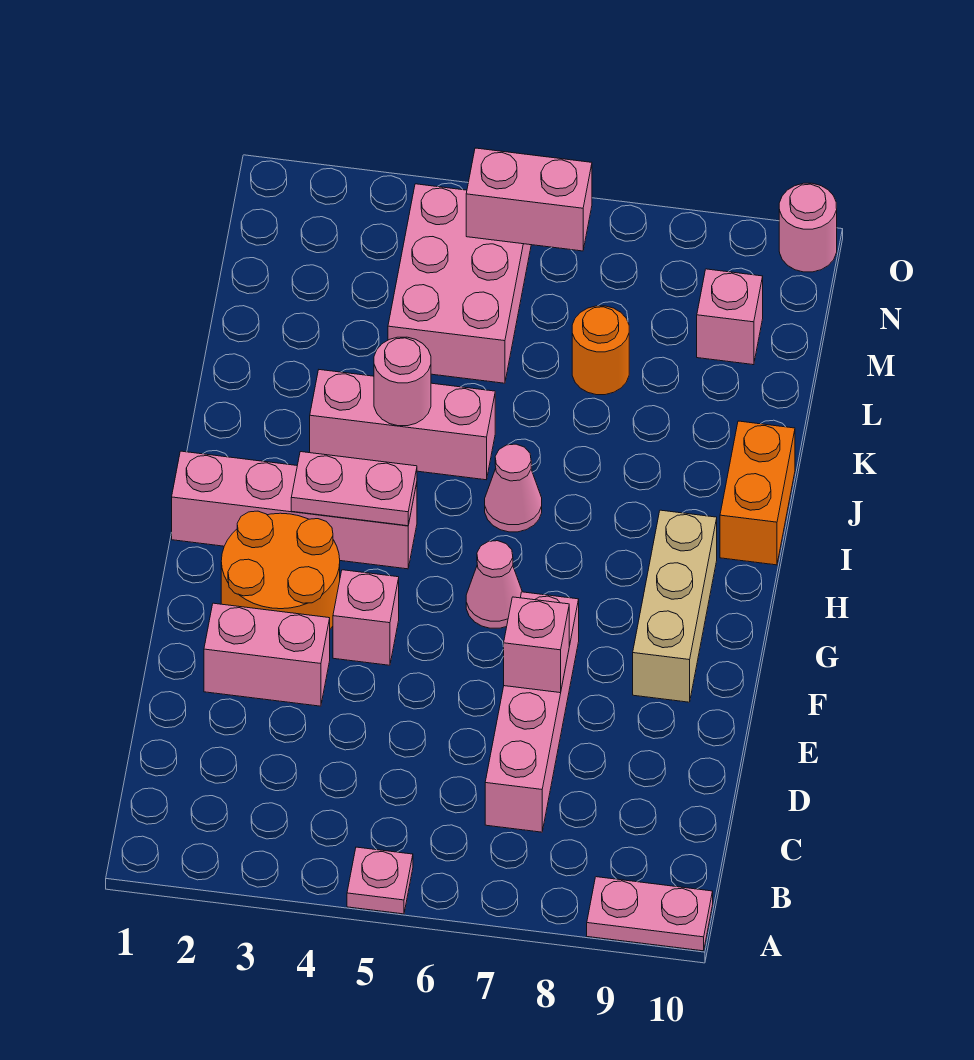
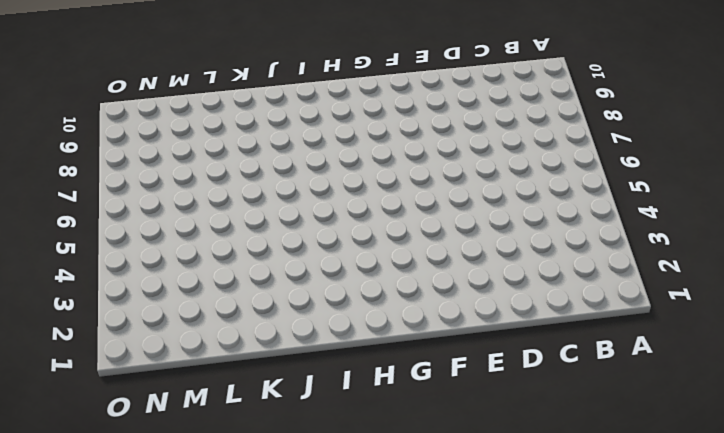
none -> pink 1x1 plate [347,847,413,914]
none -> pink 1x2 plate [587,877,713,951]
none -> pink 1x4 brick [485,592,579,832]

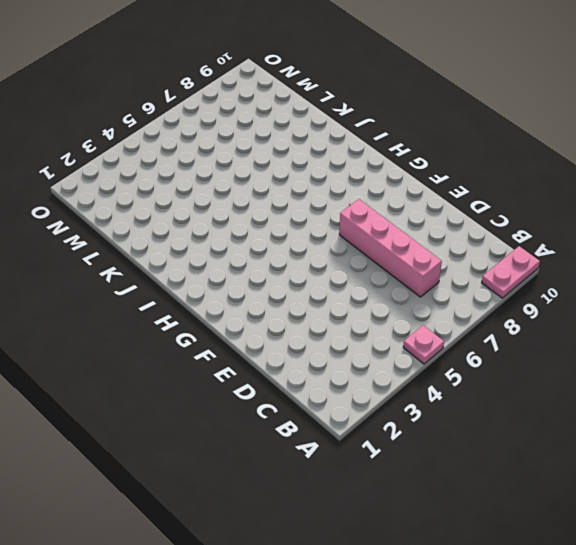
none -> pink 1x2 brick [204,603,330,706]
none -> orange 2x2 round brick [221,511,340,629]
none -> pink 1x1 brick [333,570,399,665]

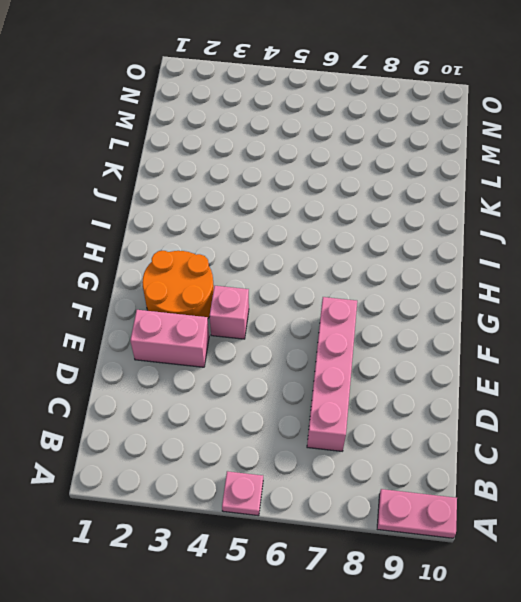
none -> tan 1x3 brick [633,510,717,702]
none -> pink 1x1 cone [466,541,522,628]
none -> pink 1x4 brick [172,451,417,569]

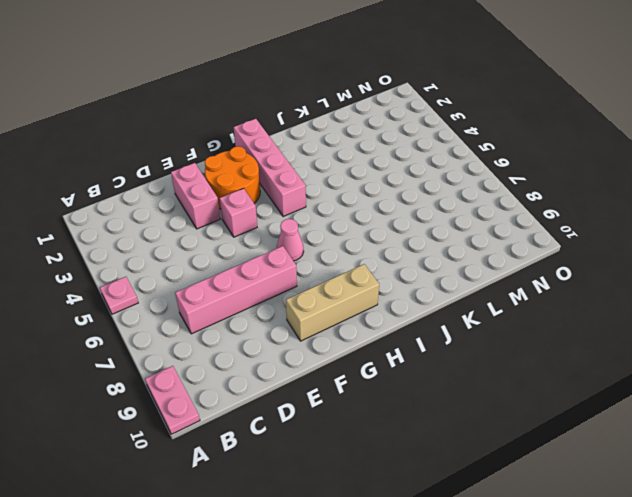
none -> pink 1x1 cone [485,444,542,532]
none -> orange 1x2 brick [720,421,795,565]
none -> pink 1x3 brick [310,370,495,480]

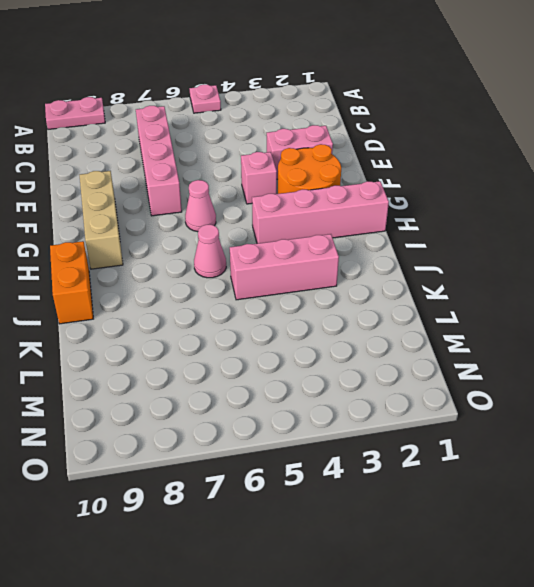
none -> pink 2x3 brick [388,184,531,383]
none -> orange 1x1 round brick [572,306,629,395]
none -> pink 1x1 brick [697,269,763,365]

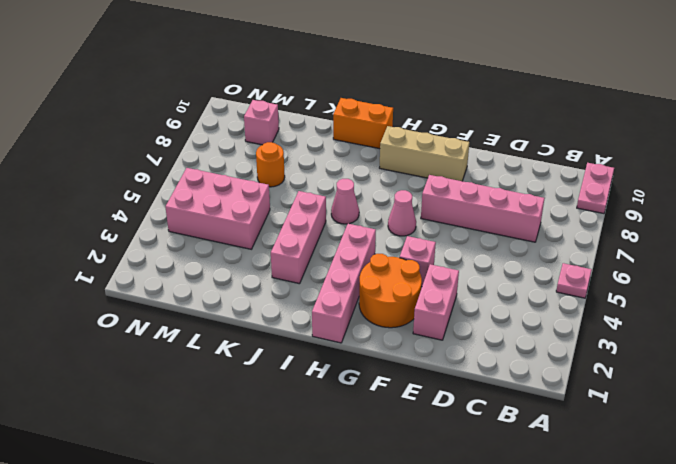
none -> pink 1x1 round brick [779,183,837,272]
none -> pink 1x1 brick [504,597,569,693]
none -> pink 1x2 plate [291,452,417,526]

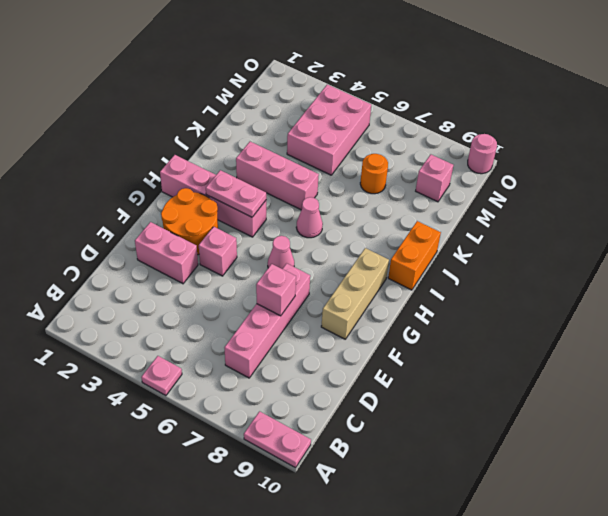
none -> pink 1x1 round brick [374,337,431,426]
none -> pink 1x2 brick [466,148,592,251]

